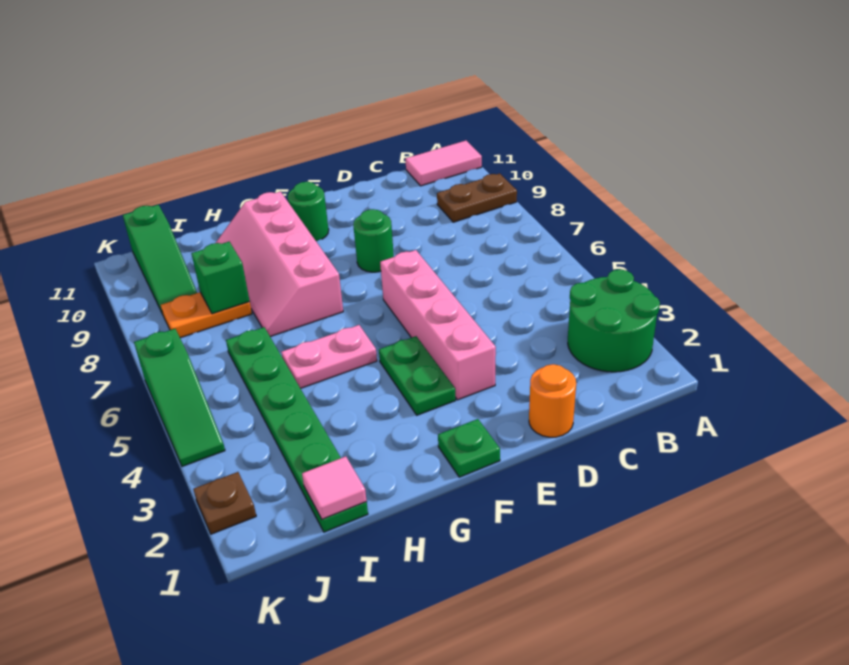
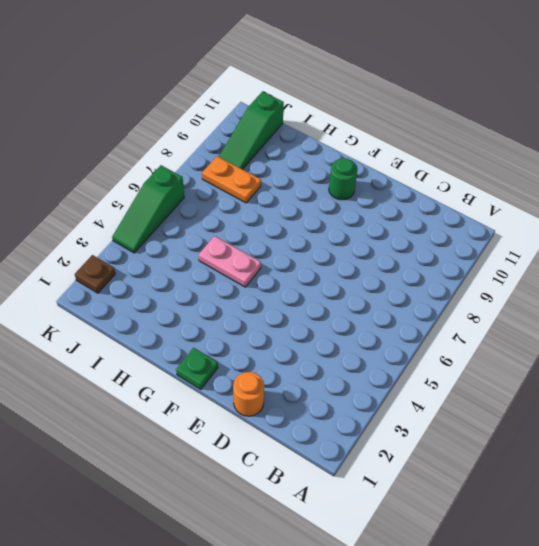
none -> green 2x2 round brick [568,269,660,372]
none -> brown 1x2 plate [437,173,517,222]
none -> pink 1x2 tile [405,141,482,186]

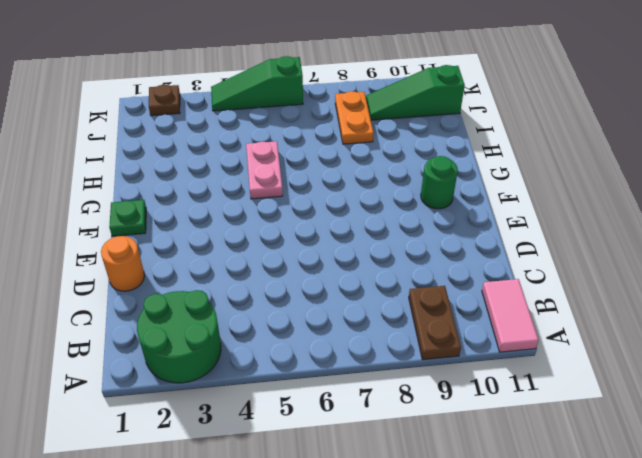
none -> pink 1x4 brick [380,250,496,400]
none -> green 1x1 round brick [353,209,394,272]
none -> green 1x2 plate [379,336,456,415]

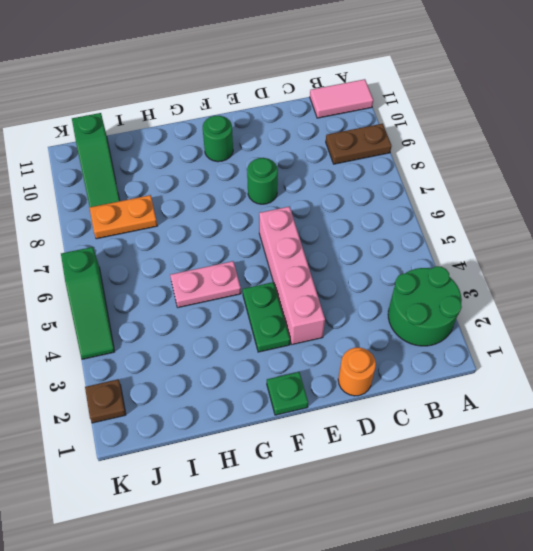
none -> pink 2x4 slope [216,192,343,337]
none -> green 1x6 plate [226,327,368,532]
none -> pink 1x1 tile [302,456,367,519]

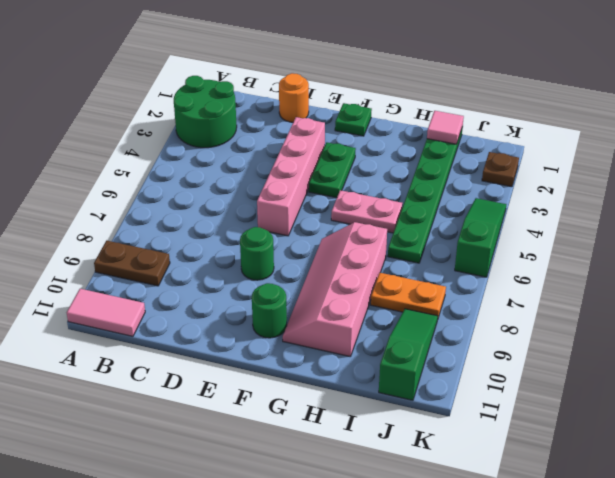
pink 2x4 slope [283,222,387,356] -> pink 2x4 slope turned to [216,192,343,337]
none -> green 1x1 brick [191,242,250,314]

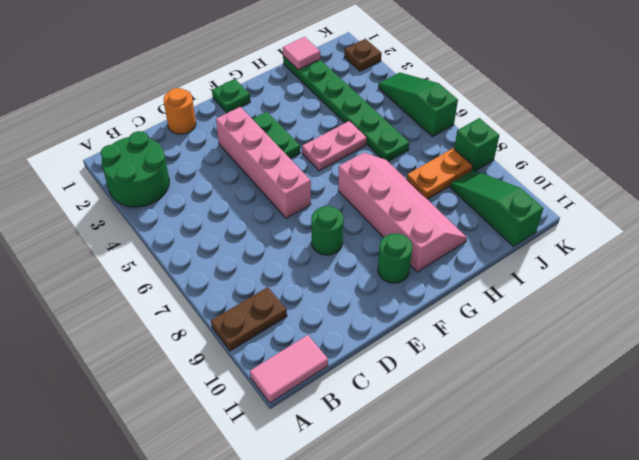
green 1x1 brick [454,118,499,171] -> green 1x1 brick moved to [191,242,250,314]

